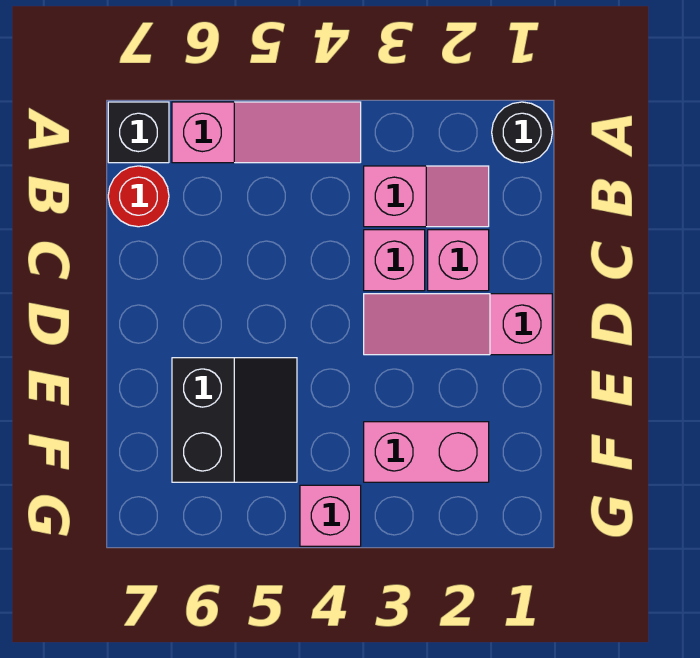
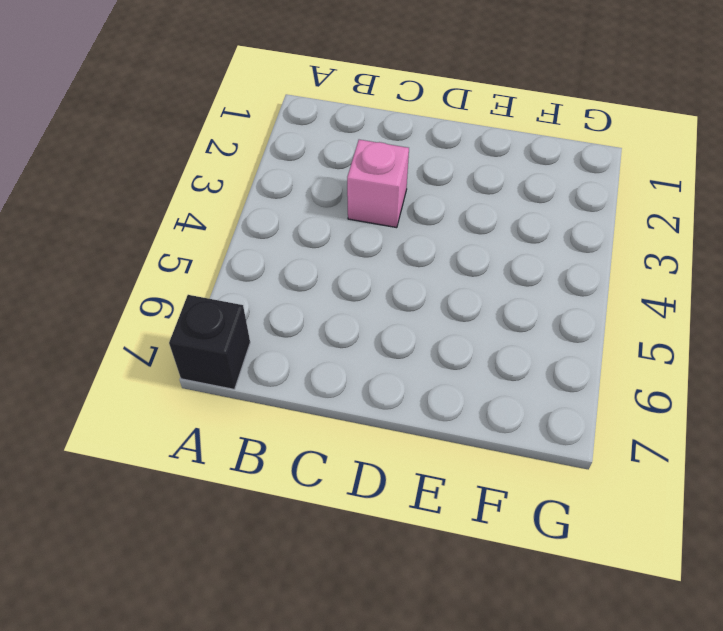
none -> black 1x1 round brick [492,102,552,163]
none -> pink 1x3 slope [172,102,361,163]

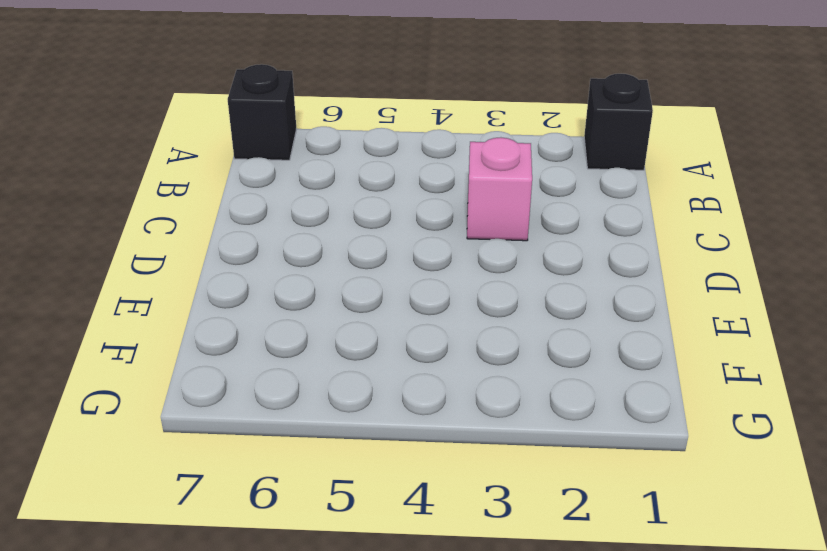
black 1x1 brick [584,74,653,170] -> black 1x1 round brick [492,102,552,163]
none -> pink 1x3 slope [172,102,361,163]
none -> pink 1x2 slope [364,166,489,227]

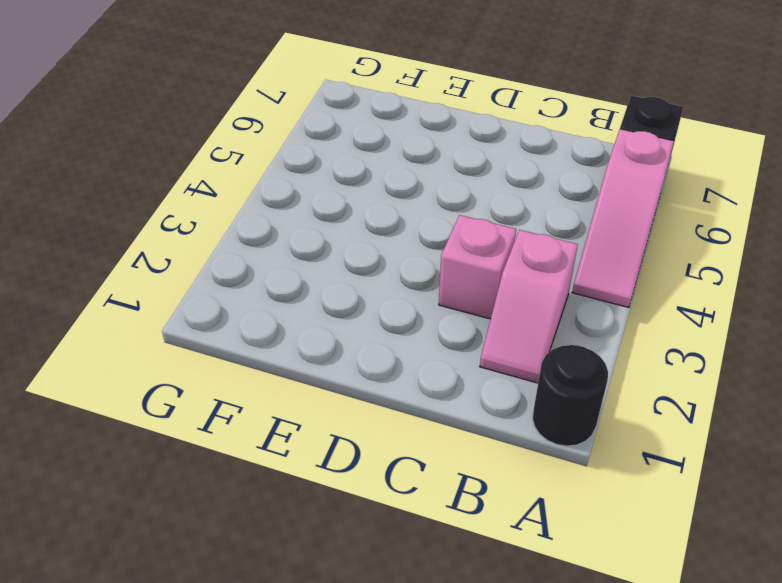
none -> red 1x1 round brick [108,166,169,227]
none -> pink 1x1 brick [428,230,489,291]

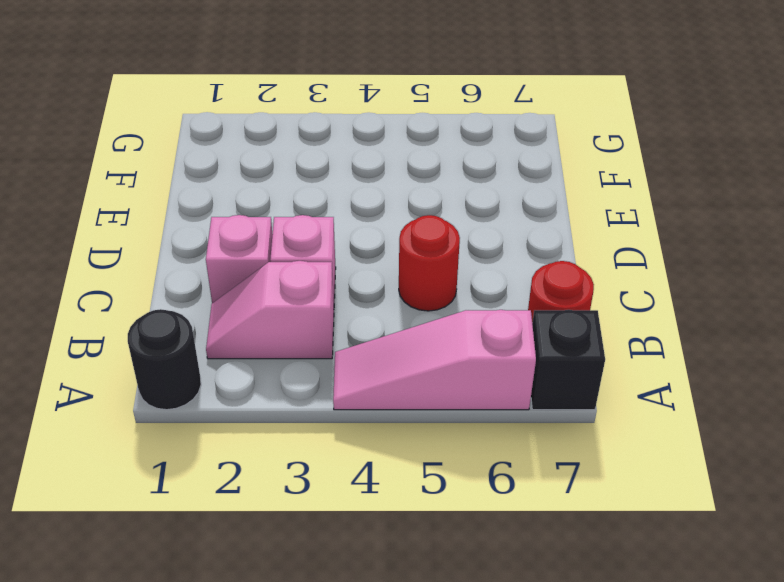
red 1x1 round brick [399,215,460,311] -> none
none -> pink 1x3 slope [364,294,552,355]
none -> black 2x2 slope [172,358,297,482]

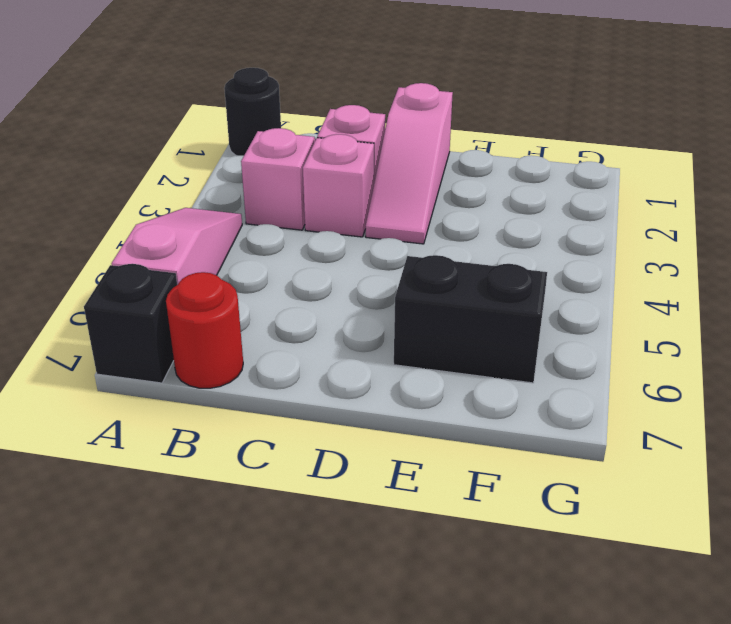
none -> pink 1x2 brick [364,422,489,482]
none -> pink 1x1 brick [300,485,361,546]

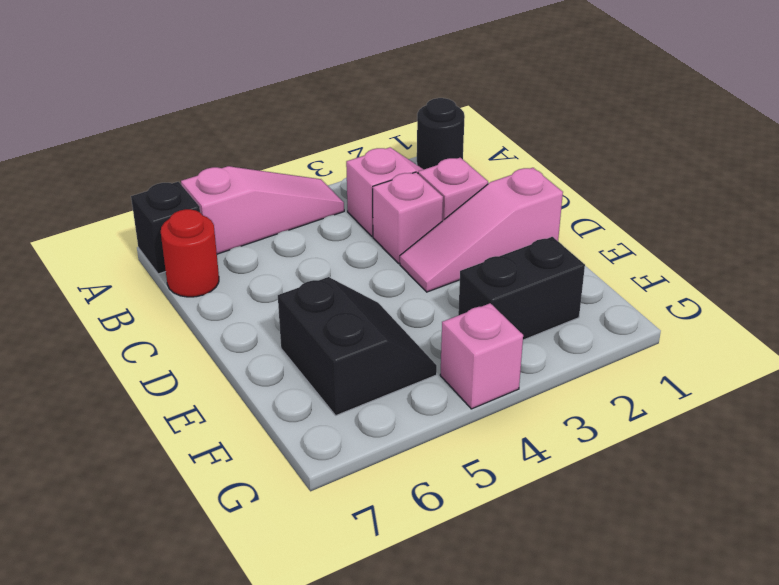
black 1x2 brick [458,237,585,340] -> pink 1x2 brick [364,422,489,482]

